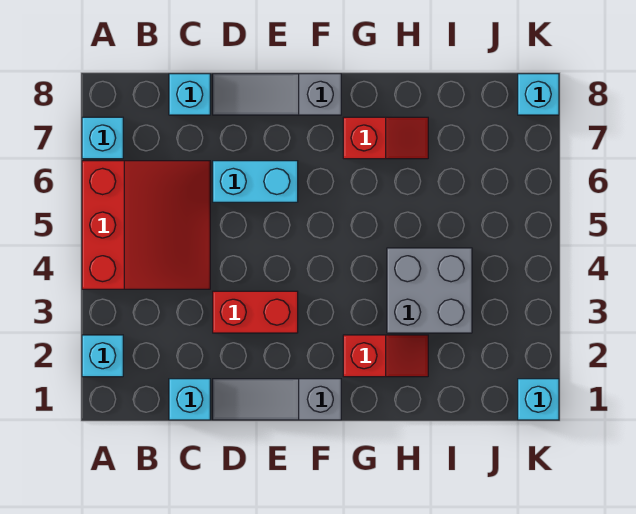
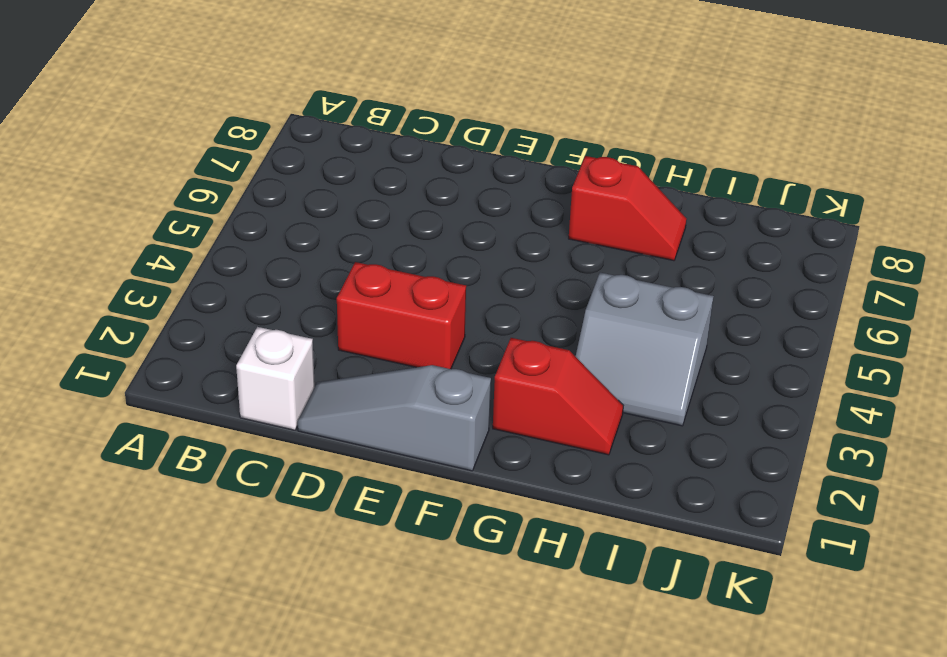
white 1x1 brick [236,327,315,430] -> cyan 1x1 brick [169,379,210,420]
grey 2x2 slope [575,273,714,426] -> grey 2x2 brick [387,248,472,333]
none -> cyan 1x1 brick [82,335,123,377]
none -> red 3x3 slope [82,161,210,289]
none -> cyan 1x1 brick [82,117,123,159]

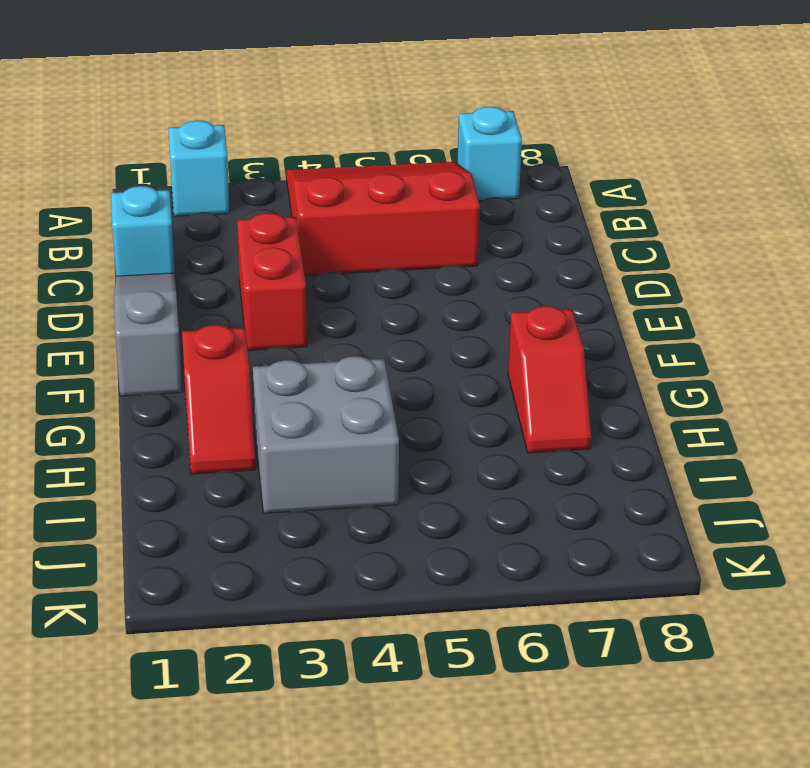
red 3x3 slope [287,162,480,275] -> red 3x3 slope turned to [82,161,210,289]
none -> cyan 1x1 brick [169,74,210,115]
none -> cyan 1x2 brick [213,161,298,202]
none -> grey 1x3 slope [213,74,341,115]

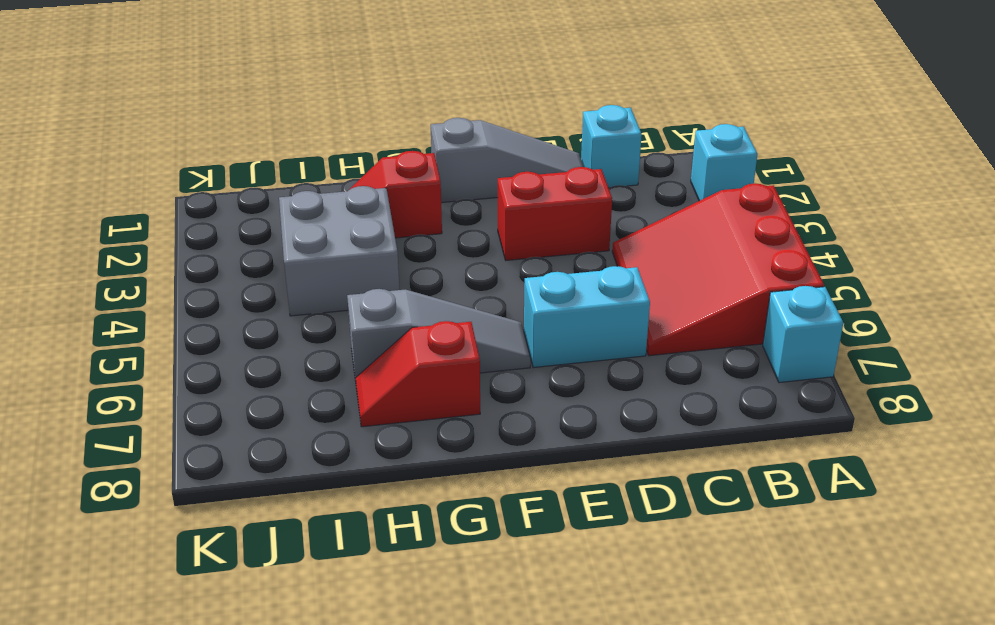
grey 1x3 slope [347,289,530,381] -> grey 1x3 slope moved to [213,74,341,115]
none -> cyan 1x1 brick [169,74,210,115]
none -> cyan 1x1 brick [518,379,559,420]
none -> cyan 1x1 brick [518,74,559,115]

